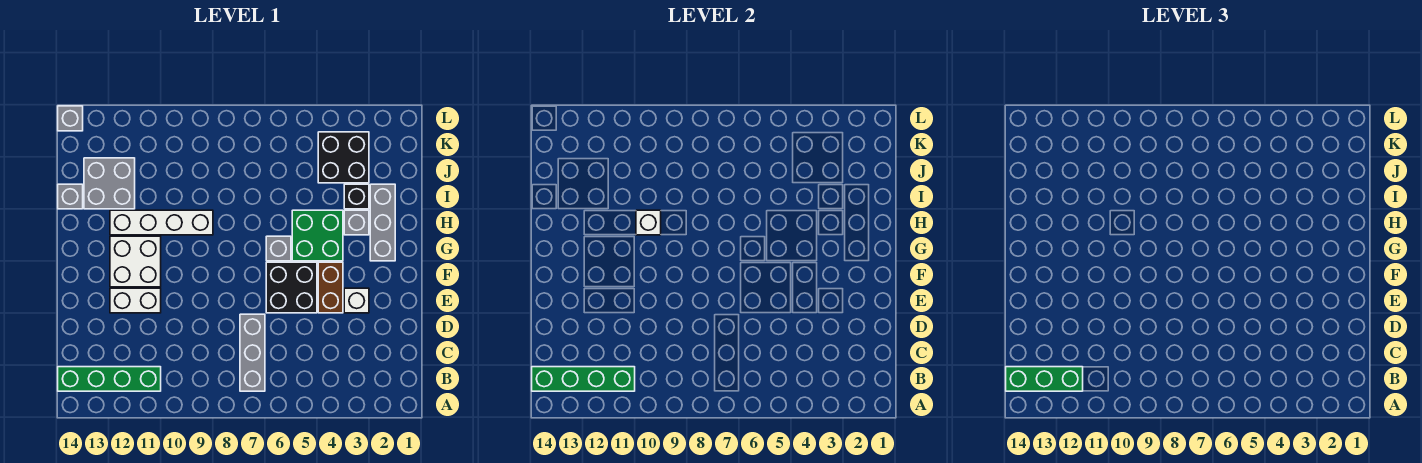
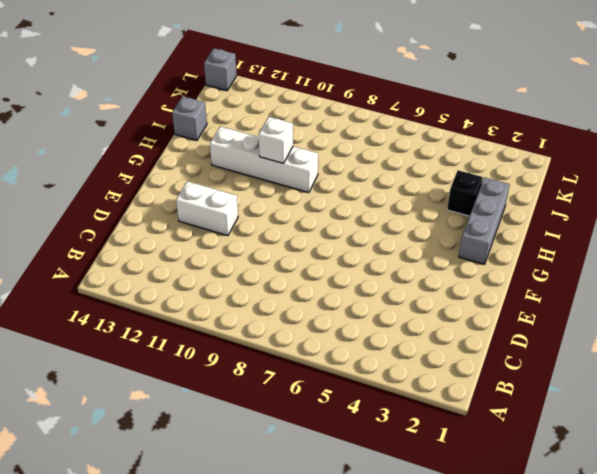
none -> grey 1x3 brick [240,314,265,391]
none -> green 1x4 brick [58,367,161,391]
none -> white 1x1 brick [344,288,369,313]

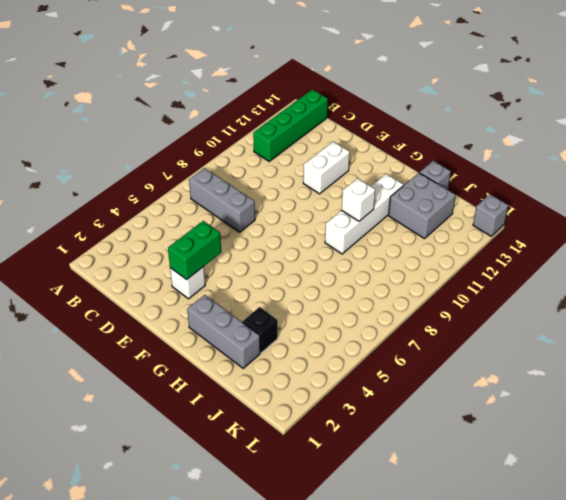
green 1x2 brick [168,221,221,280] -> none
none -> brown 1x2 brick [318,262,343,313]
none -> black 2x2 brick [266,262,317,313]
none -> white 2x2 brick [110,236,161,287]

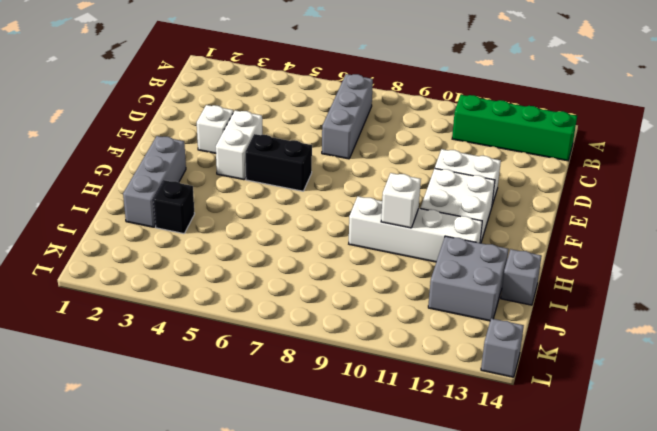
white 1x2 brick [216,110,262,180] -> brown 1x2 brick [318,262,343,313]
black 1x2 brick [245,134,312,191] -> black 2x2 brick [266,262,317,313]
none -> green 2x2 brick [292,210,343,261]
none -> grey 1x1 brick [266,236,291,261]
none -> grey 1x1 brick [344,210,369,235]

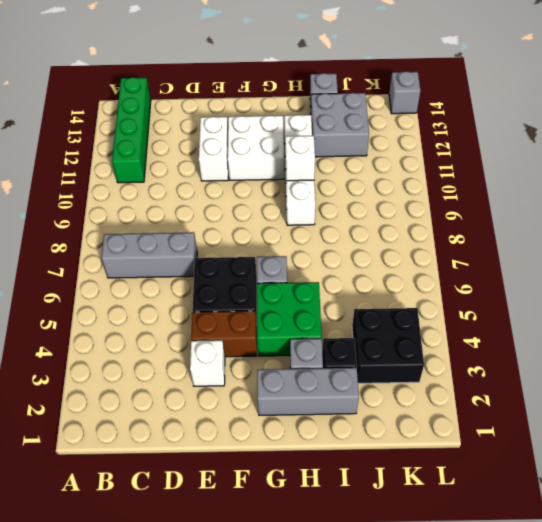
none -> green 1x4 brick [532,367,635,391]
none -> green 1x3 brick [1006,367,1083,391]

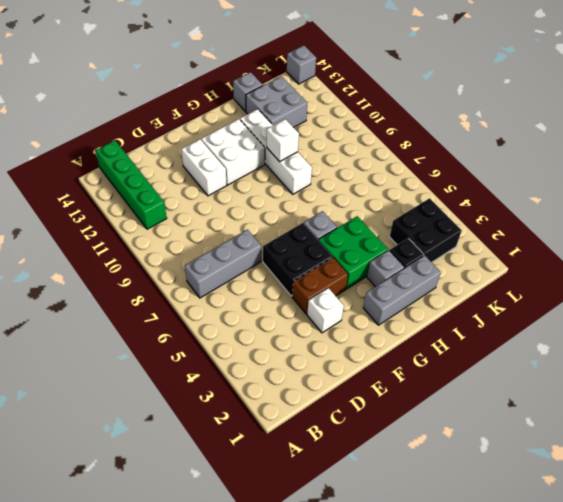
none -> green 1x4 brick [532,367,635,391]
none -> green 1x3 brick [1006,367,1083,391]

